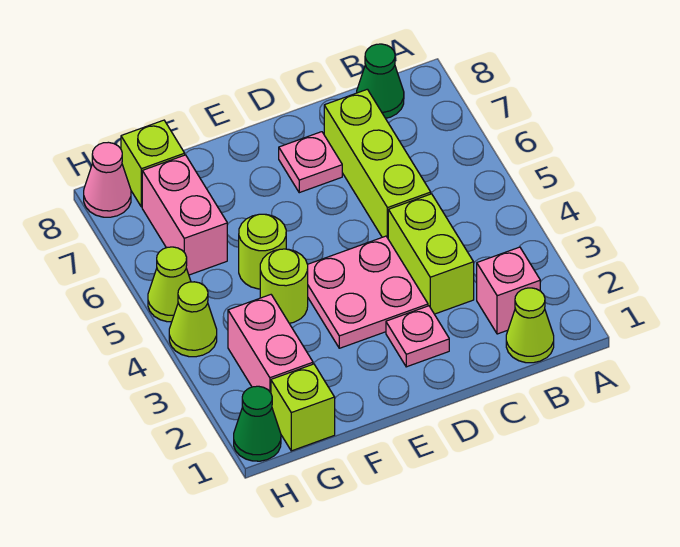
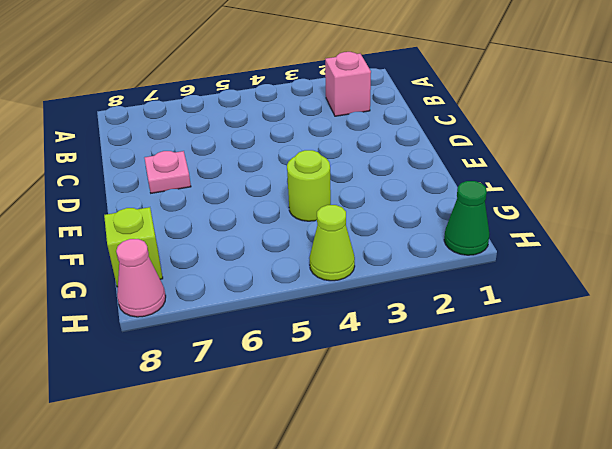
none -> lime 1x1 cone [506,288,554,363]
none -> green 1x1 cone [357,44,404,118]
none -> lime 1x2 brick [388,194,474,314]

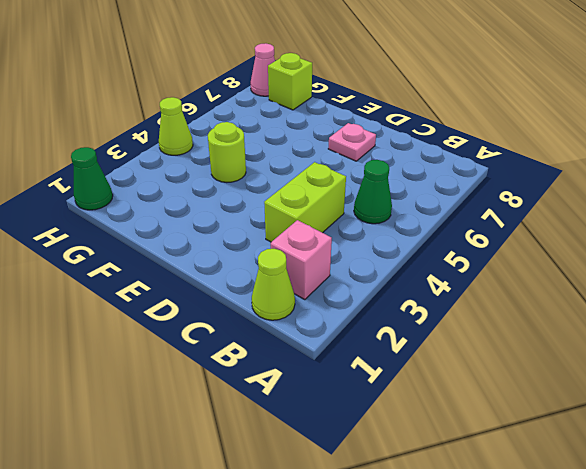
green 1x1 cone [354,160,392,224] -> green 1x1 cone moved to [357,44,404,118]
none -> lime 1x3 brick [324,89,431,238]
none -> pink 1x1 plate [386,306,449,367]
none -> pink 2x2 plate [308,236,428,348]

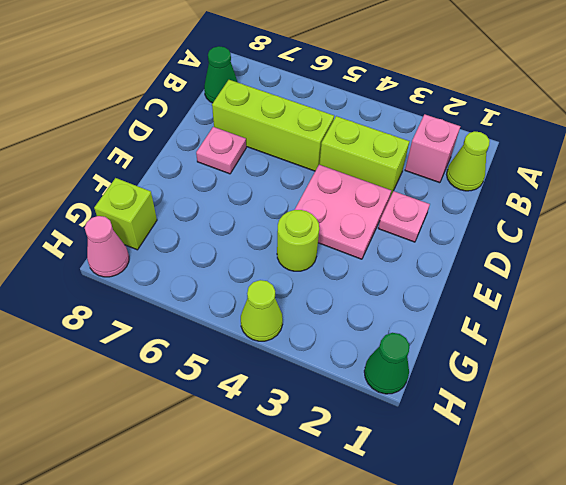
none -> lime 1x1 round brick [239,214,286,289]
none -> lime 1x1 brick [271,364,335,451]
none -> pink 1x2 brick [228,295,313,393]

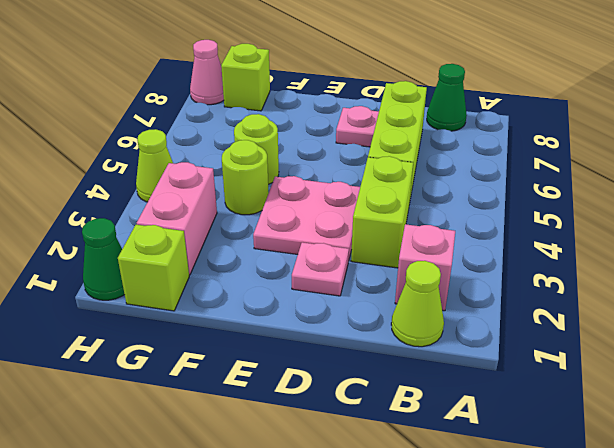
none -> pink 1x2 brick [142,155,227,275]
none -> lime 1x1 cone [148,247,191,322]

